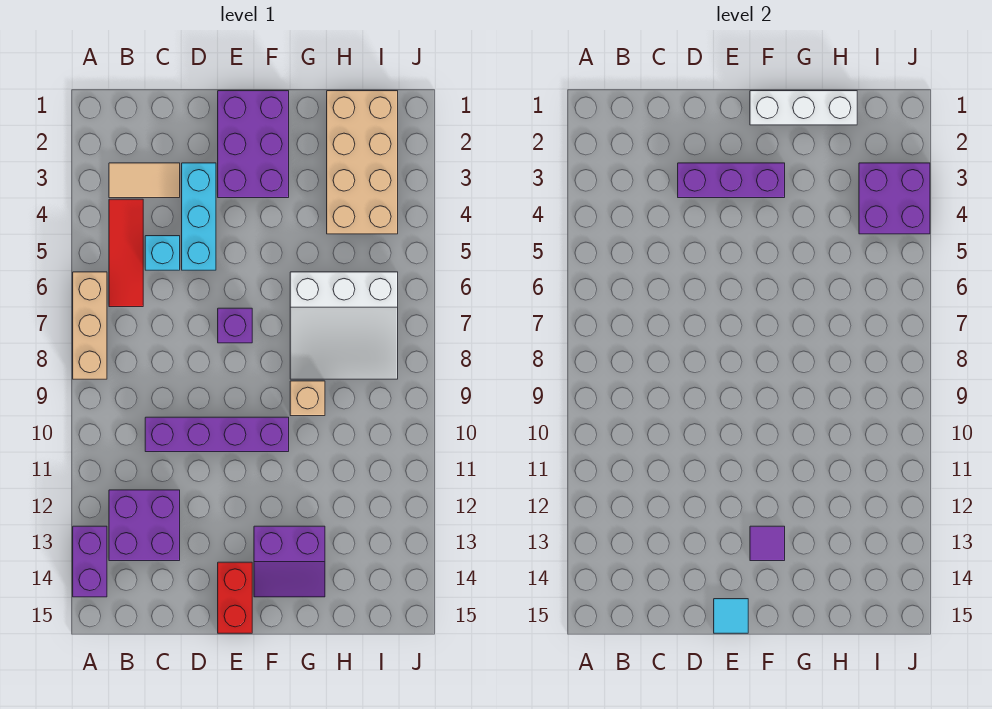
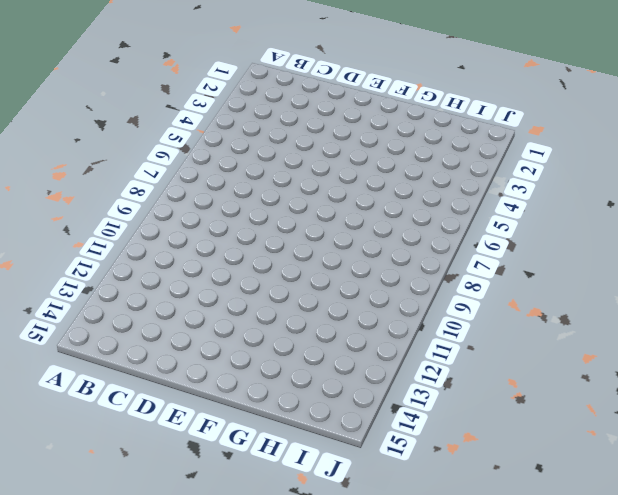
none -> tan 1x3 brick [73,272,107,379]
none -> purple 1x2 brick [73,526,107,597]
none -> tan 1x2 tile [109,163,180,198]

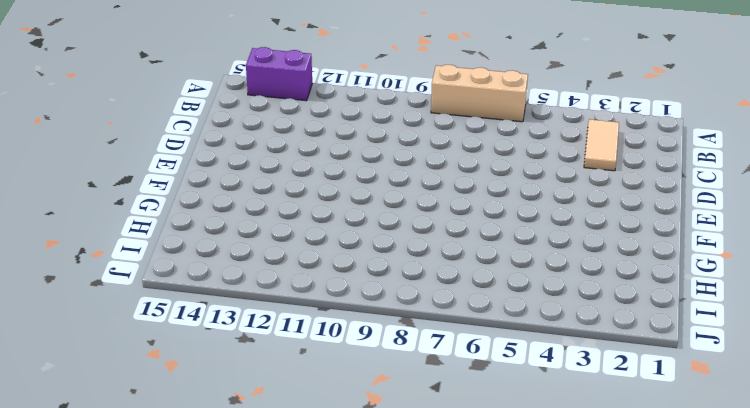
none -> red 1x3 tile [109,199,143,307]
none -> purple 2x2 brick [109,490,180,561]
none -> cyan 1x1 brick [145,236,180,270]

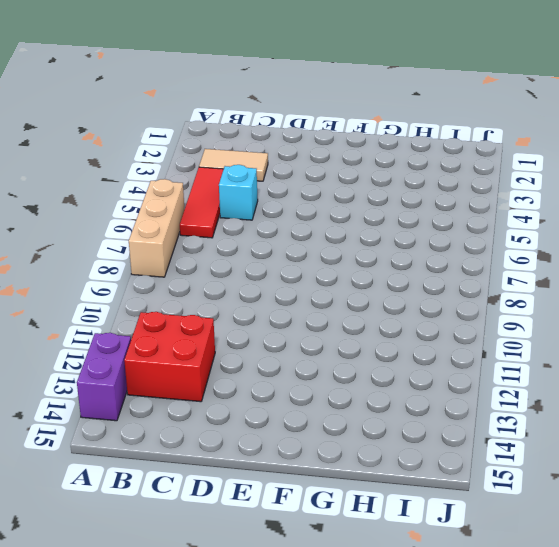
red 2x2 brick [124,312,215,402] -> purple 2x2 brick [109,490,180,561]
none -> purple 1x4 brick [145,417,289,452]
none -> cyan 1x3 brick [182,163,216,270]
none -> purple 2x3 brick [218,91,289,198]

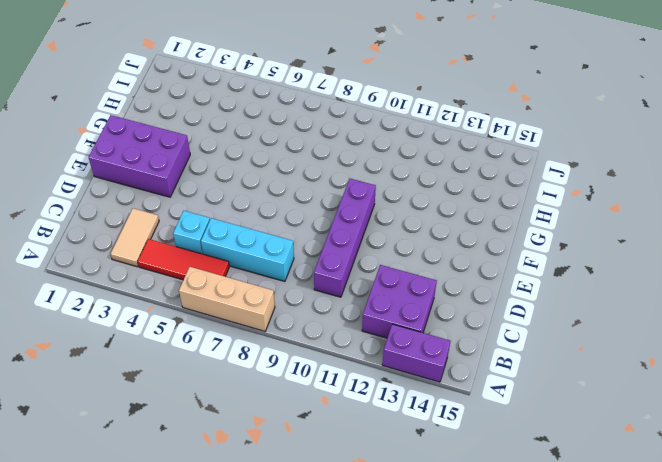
cyan 1x3 brick [201,218,294,281] -> cyan 1x3 brick moved to [182,163,216,270]
none -> purple 1x1 brick [218,308,252,343]
none -> red 1x2 brick [218,562,252,633]
none -> purple 2x2 slope [254,526,325,597]

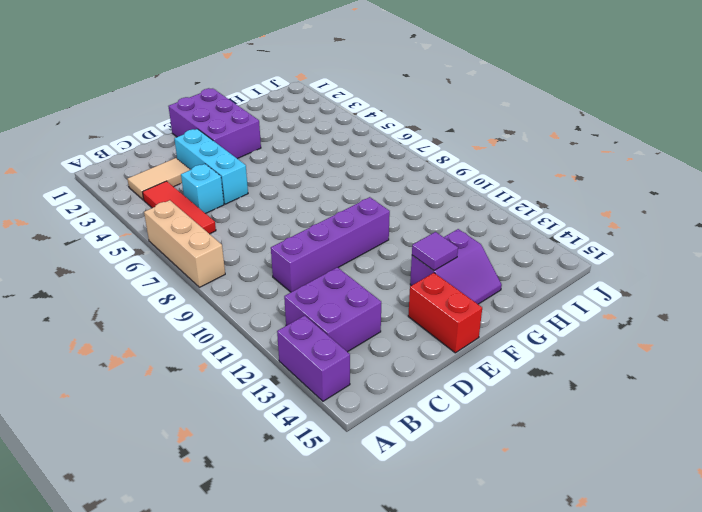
none -> purple 1x1 brick [218,308,252,343]
none -> white 3x3 slope [290,272,398,379]
none -> tan 1x1 brick [290,381,325,416]

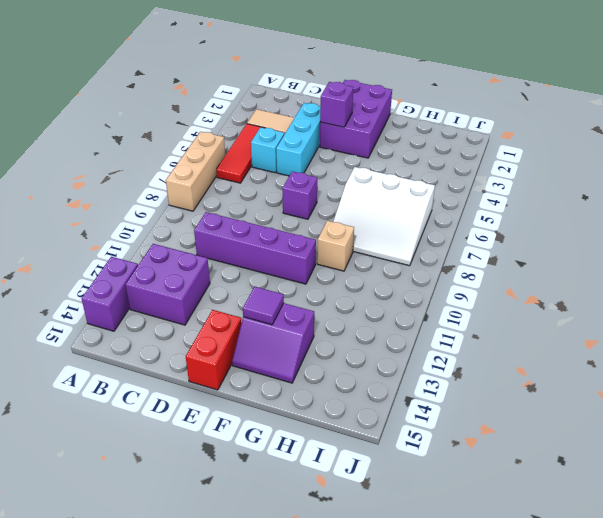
purple 1x1 brick [320,82,353,127] -> purple 1x3 brick [678,163,785,198]
none -> tan 2x4 brick [327,91,398,234]
none -> cyan 1x1 tile [714,599,748,633]
none -> white 1x3 brick [750,91,857,125]

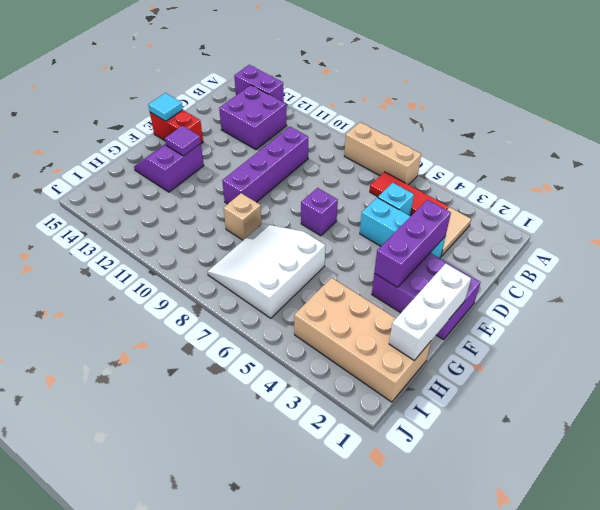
none -> purple 2x2 brick [859,163,930,234]

